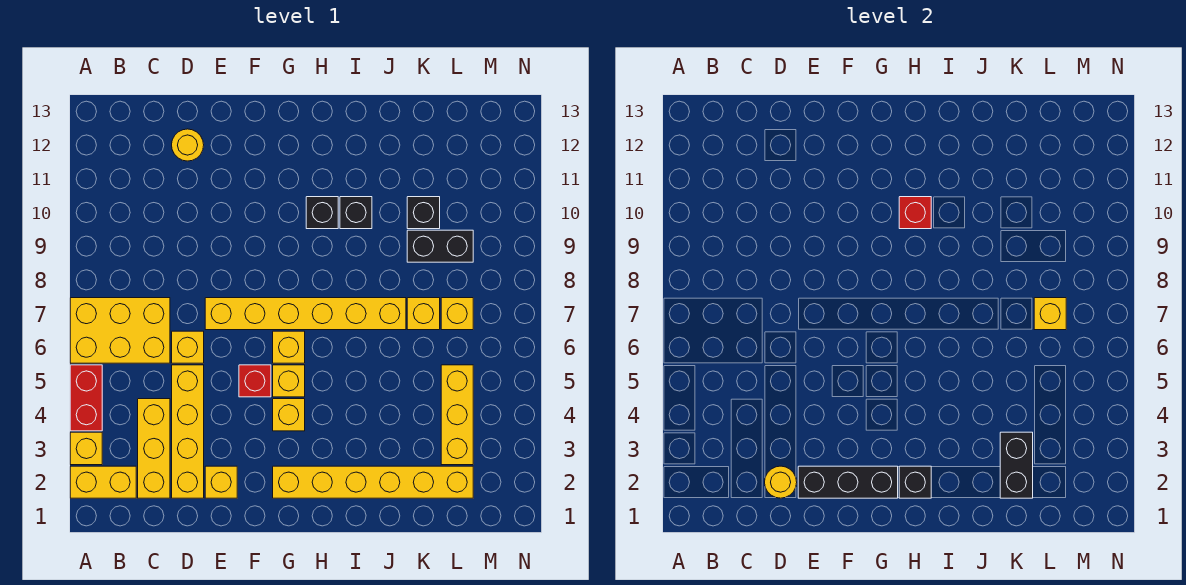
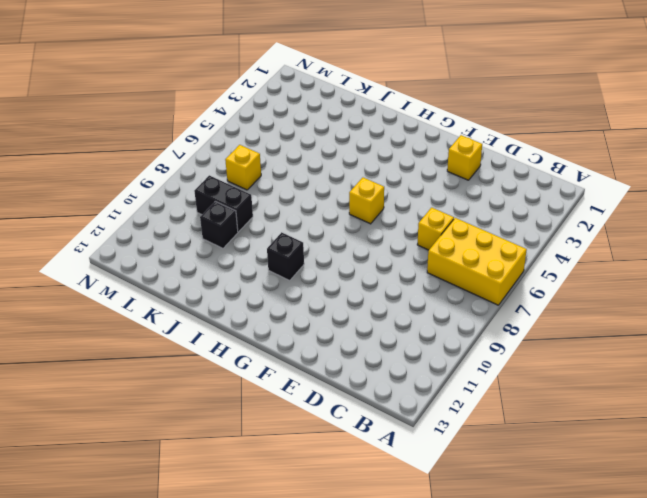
none -> yellow 1x2 brick [70,466,136,498]
none -> yellow 1x1 brick [70,432,102,465]
none -> red 1x2 brick [70,365,102,431]

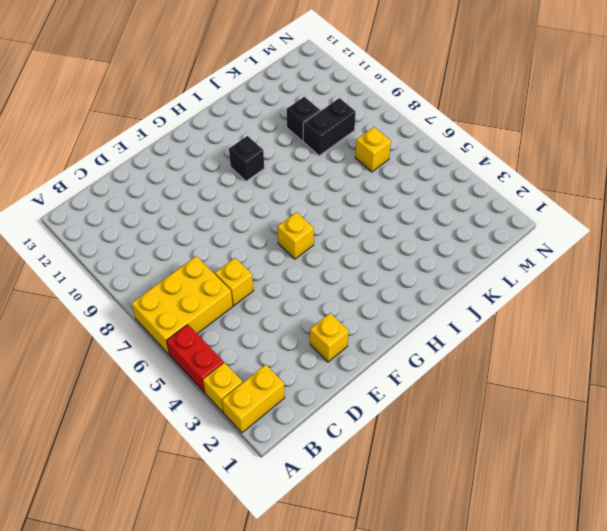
none -> yellow 1x3 brick [138,399,170,498]
none -> yellow 1x4 brick [172,365,204,498]
none -> yellow 1x1 round brick [172,129,204,161]

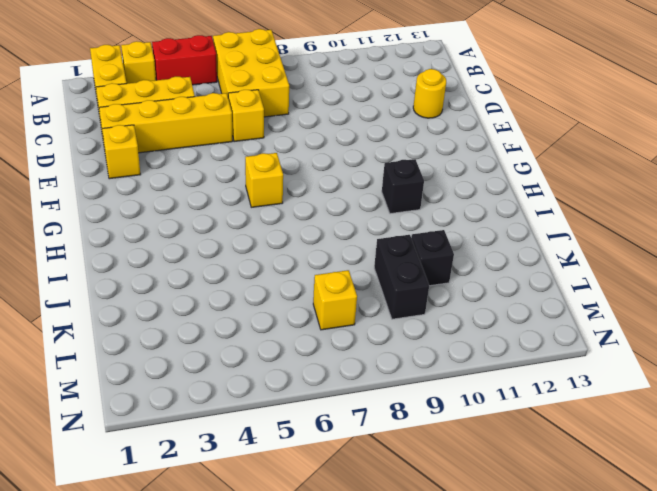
none -> yellow 1x6 brick [205,298,406,330]
none -> red 1x1 brick [239,365,271,397]
none -> yellow 1x6 brick [273,466,473,498]

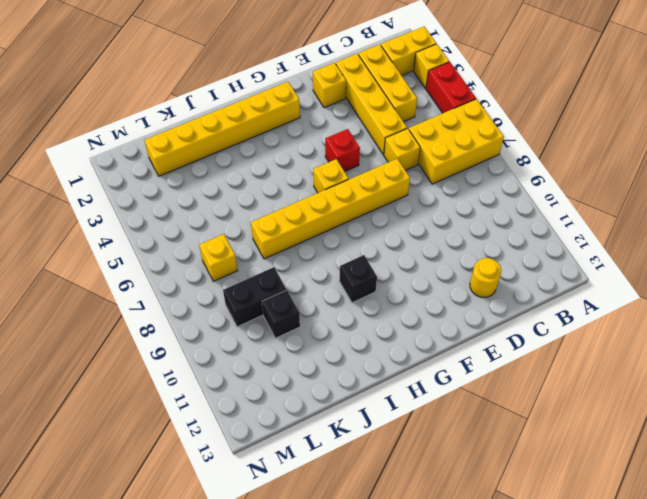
none -> yellow 1x1 brick [273,399,305,431]
none -> yellow 1x1 brick [273,365,305,397]
none -> black 1x1 brick [340,197,372,229]

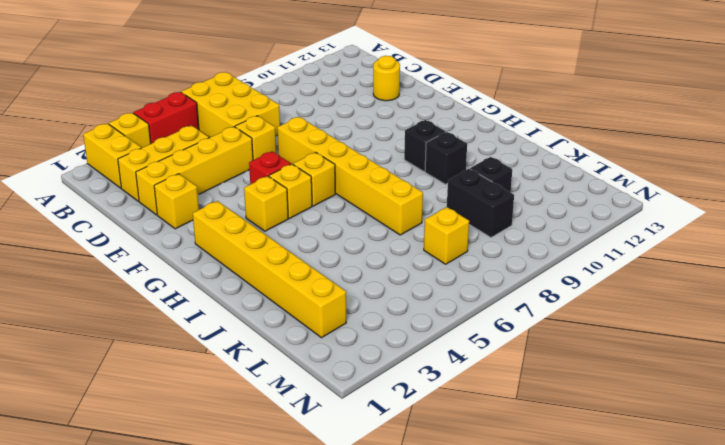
none -> yellow 1x1 brick [407,298,440,330]
none -> yellow 1x3 brick [441,365,473,465]
none -> yellow 1x1 round brick [765,466,797,498]

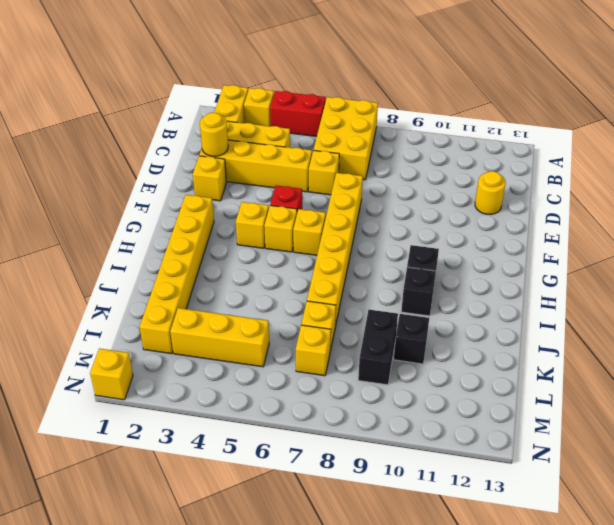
yellow 1x1 brick [90,348,133,400] -> yellow 1x1 brick moved to [1034,298,1066,330]
none -> black 1x3 brick [798,466,898,498]
none -> black 1x1 brick [899,466,931,498]
none -> red 1x1 brick [899,197,931,229]

